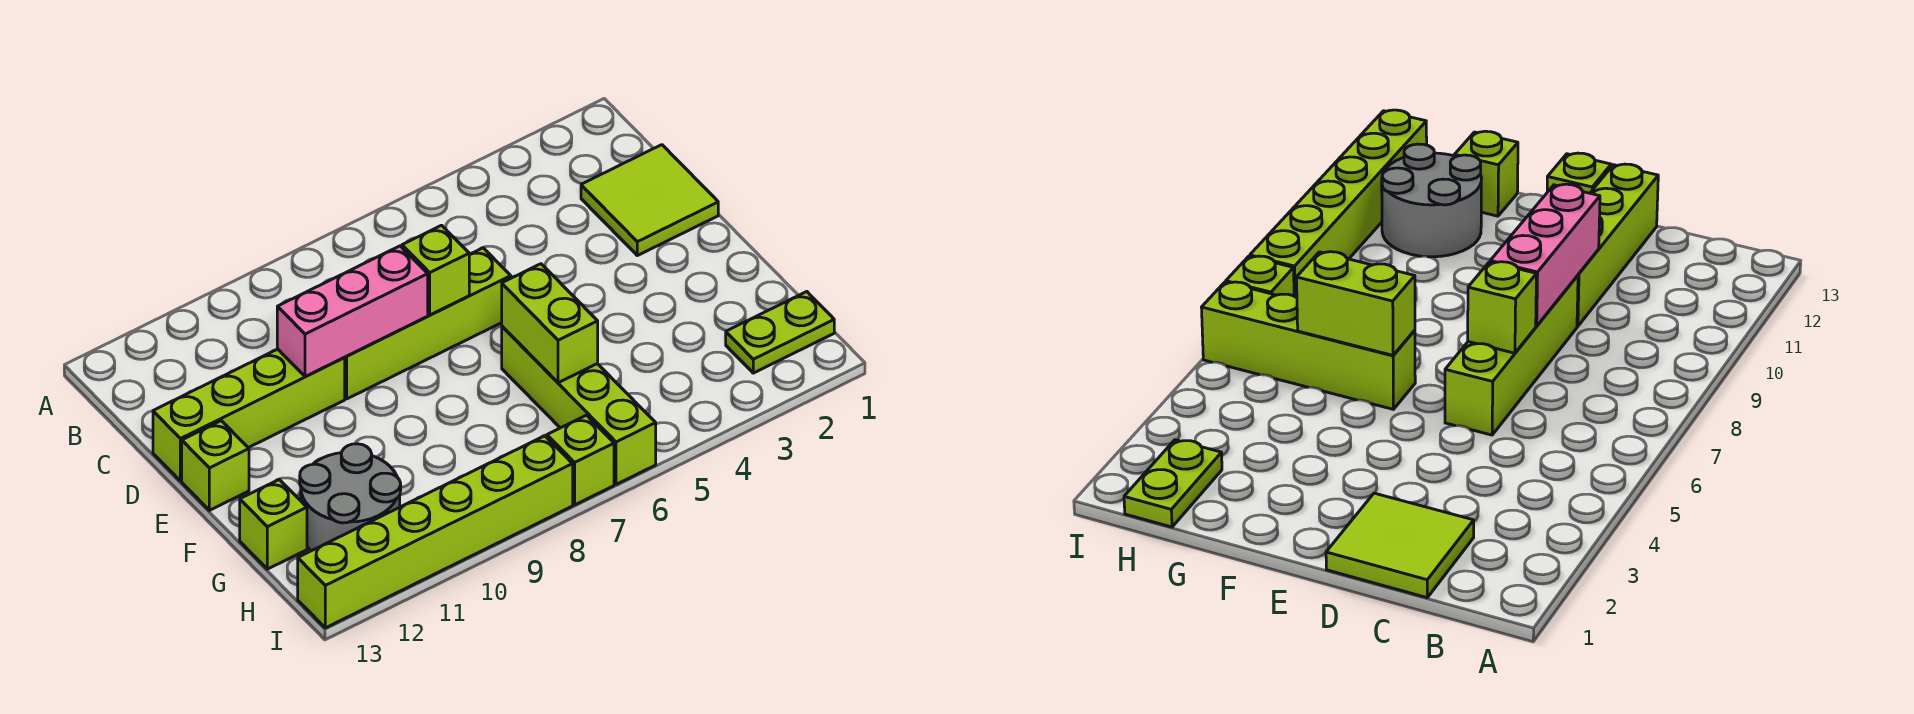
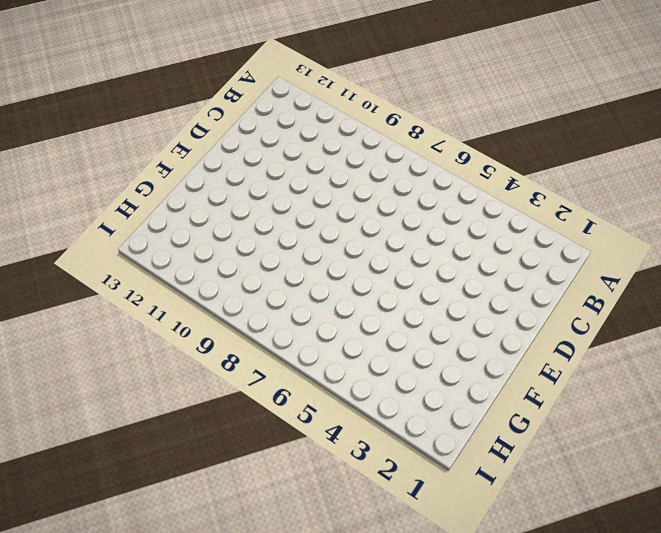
none -> lime 2x2 tile [581,145,718,256]
none -> lime 1x4 brick [344,248,511,399]
none -> lime 1x4 brick [153,349,345,481]

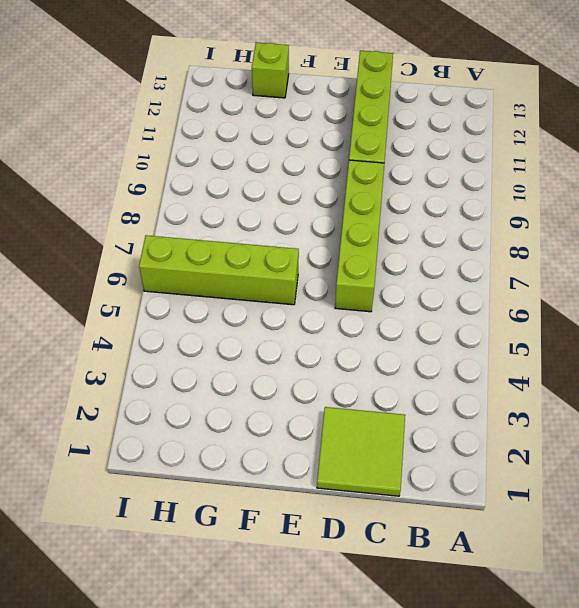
none -> lime 1x1 brick [182,421,249,510]
none -> grey 2x2 round brick [300,444,401,551]
none -> lime 1x2 plate [726,292,834,373]

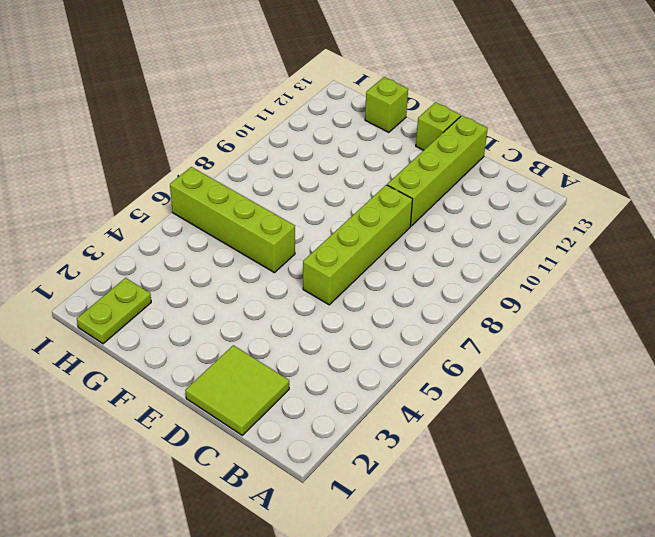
none -> grey 2x2 round brick [300,444,401,551]
none -> lime 1x1 brick [547,415,614,505]
none -> lime 1x6 brick [298,436,573,628]

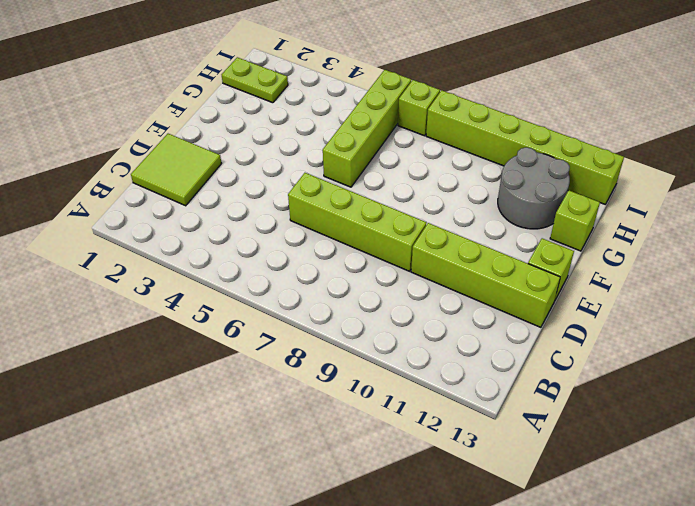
none -> lime 1x1 brick [402,225,470,315]
none -> pink 1x3 brick [277,246,428,377]
none -> lime 1x2 brick [502,264,598,383]

